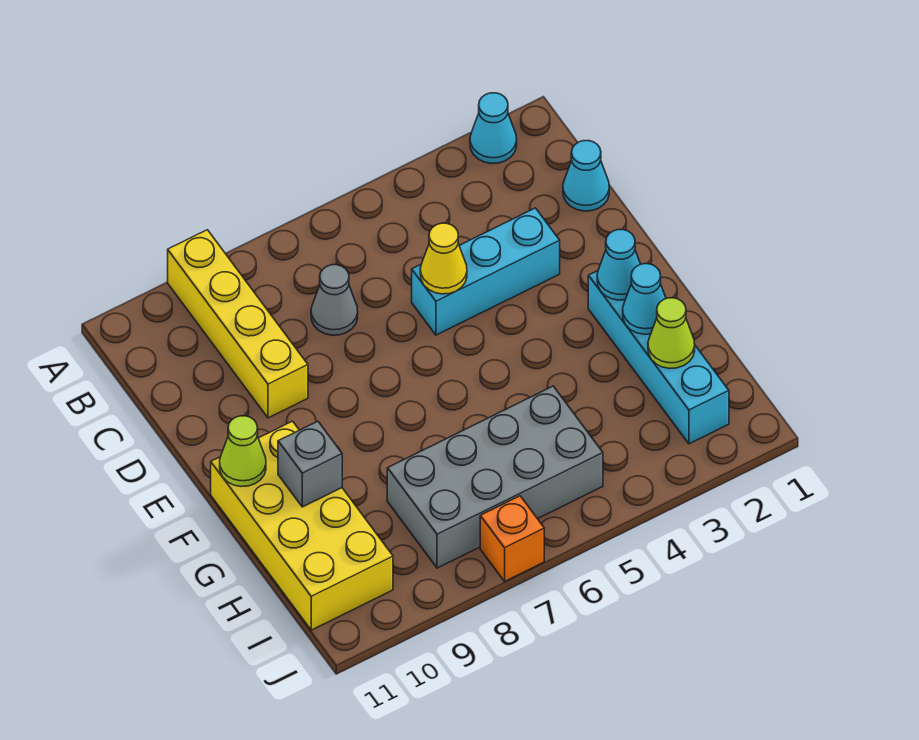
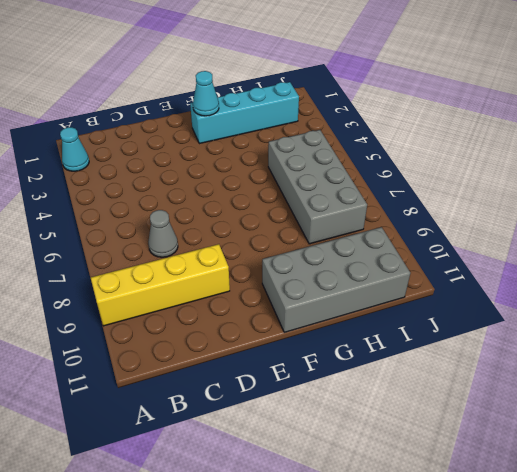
grey 2x4 brick [262,227,410,332] -> yellow 2x4 brick [211,421,393,630]
none -> cyan 1x1 cone [563,141,609,211]
none -> cyan 1x3 brick [412,208,560,335]
none -> orange 1x1 brick [480,496,544,581]

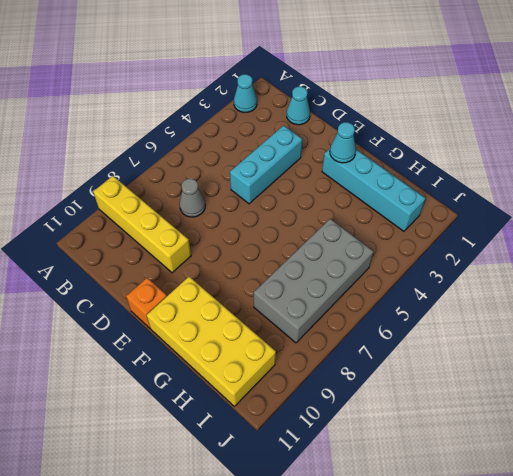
orange 1x1 brick [126,278,167,328] -> orange 1x1 brick moved to [480,496,544,581]
none -> yellow 1x1 cone [420,223,467,294]
none -> lime 1x1 cone [220,416,266,486]
none -> cyan 1x1 cone [623,264,666,334]

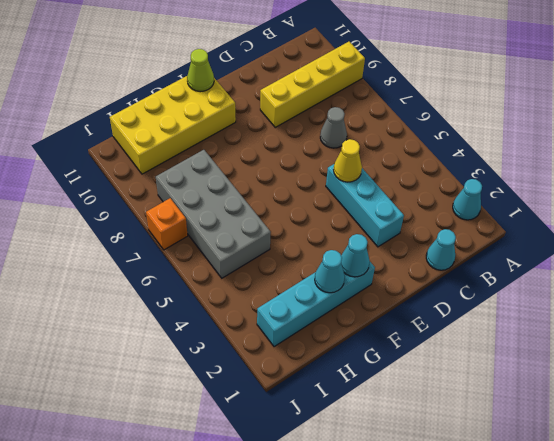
none -> grey 1x1 brick [278,421,342,507]
none -> lime 1x1 cone [648,298,695,369]

